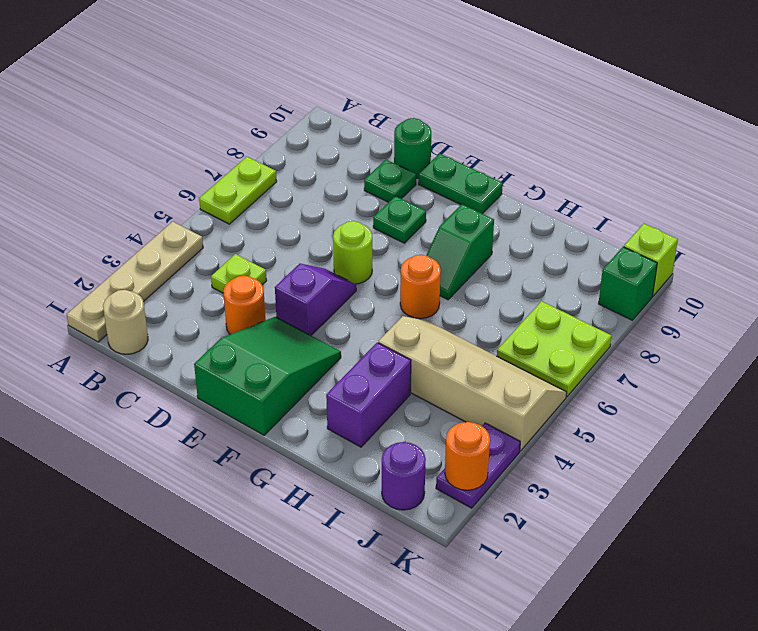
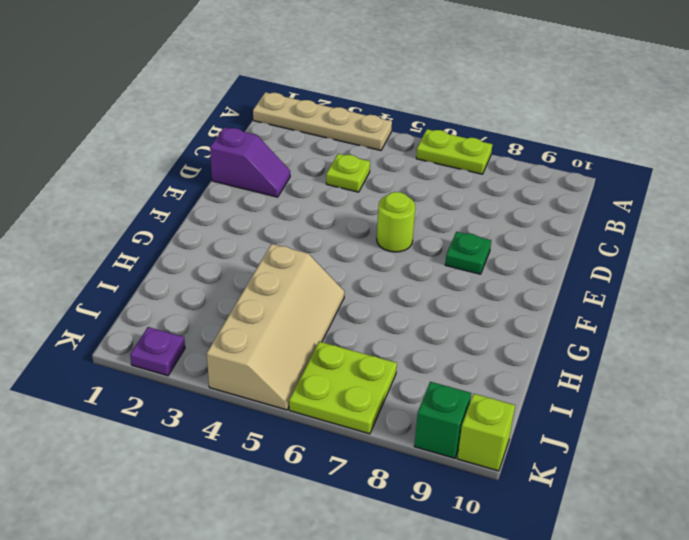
purple 1x2 slope [210,127,290,197] -> purple 1x2 slope moved to [275,264,356,335]
purple 1x1 plate [130,327,185,376] -> purple 1x2 plate [436,423,520,508]
none -> tan 1x1 round brick [103,290,148,354]
none -> orange 1x1 round brick [223,276,266,334]
none -> green 1x1 plate [364,160,416,202]

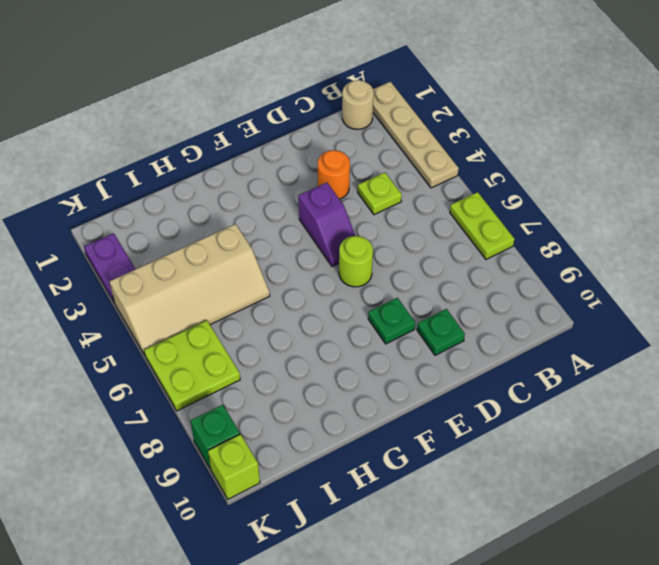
none -> green 1x1 round brick [394,118,431,179]
none -> green 2x3 slope [194,317,341,435]
none -> green 1x2 plate [419,153,503,214]

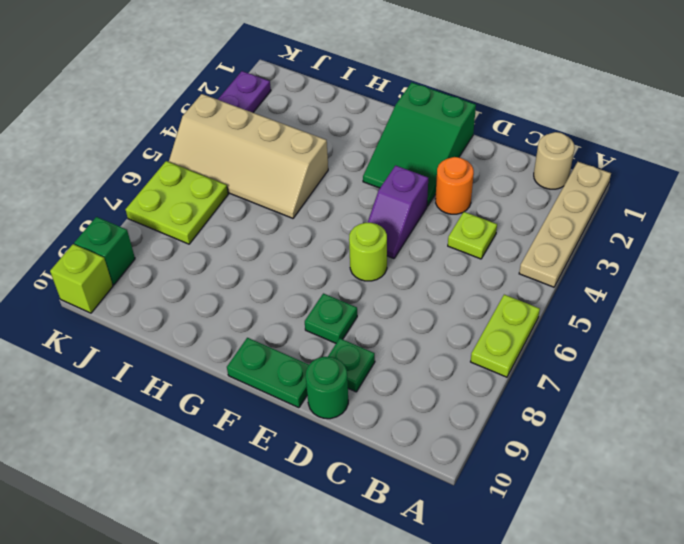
none -> orange 1x1 round brick [400,255,441,319]
none -> green 1x2 slope [426,204,494,300]
none -> purple 1x2 brick [326,343,411,447]

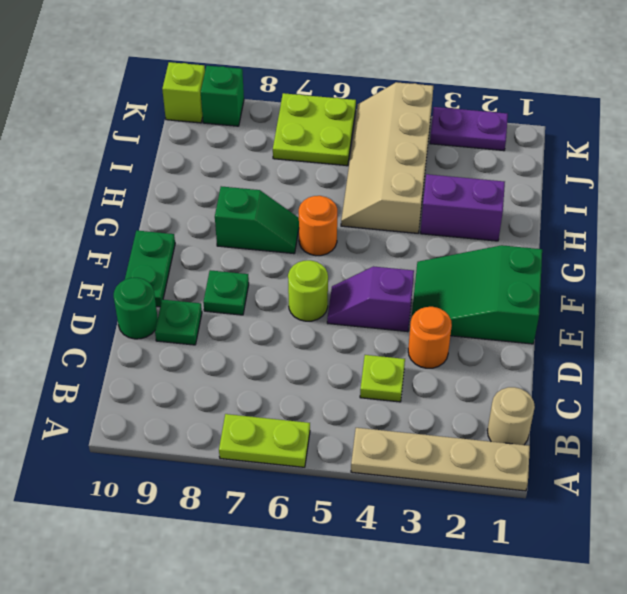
none -> purple 1x1 round brick [382,442,426,510]
none -> orange 1x1 round brick [445,422,490,490]

